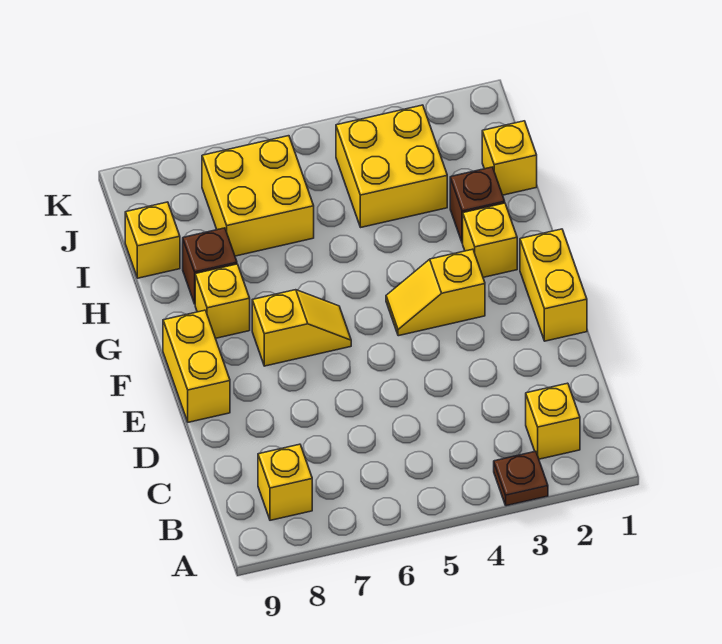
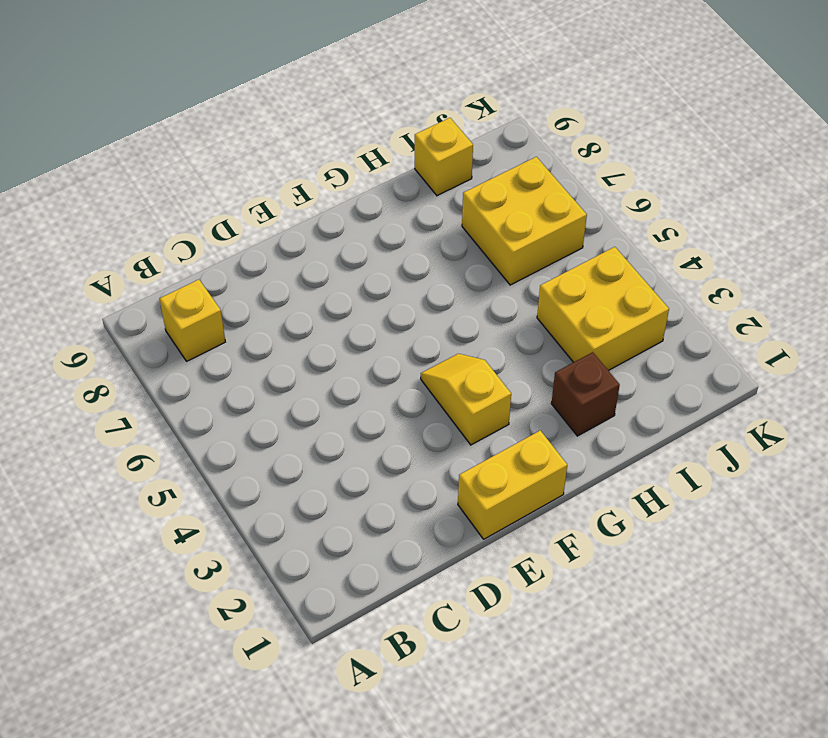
none -> brown 1x1 plate [494,451,548,506]
none -> yellow 1x1 brick [526,383,580,459]
none -> yellow 1x2 brick [163,310,230,422]

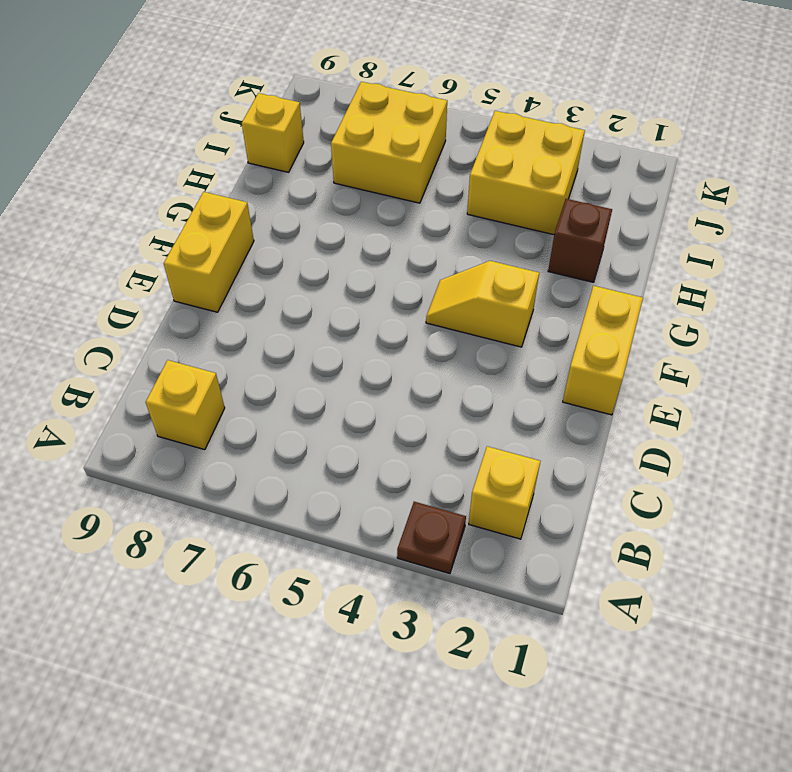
none -> yellow 1x2 slope [252,290,351,366]
none -> yellow 1x1 brick [463,203,517,277]
none -> yellow 1x1 brick [195,264,250,338]

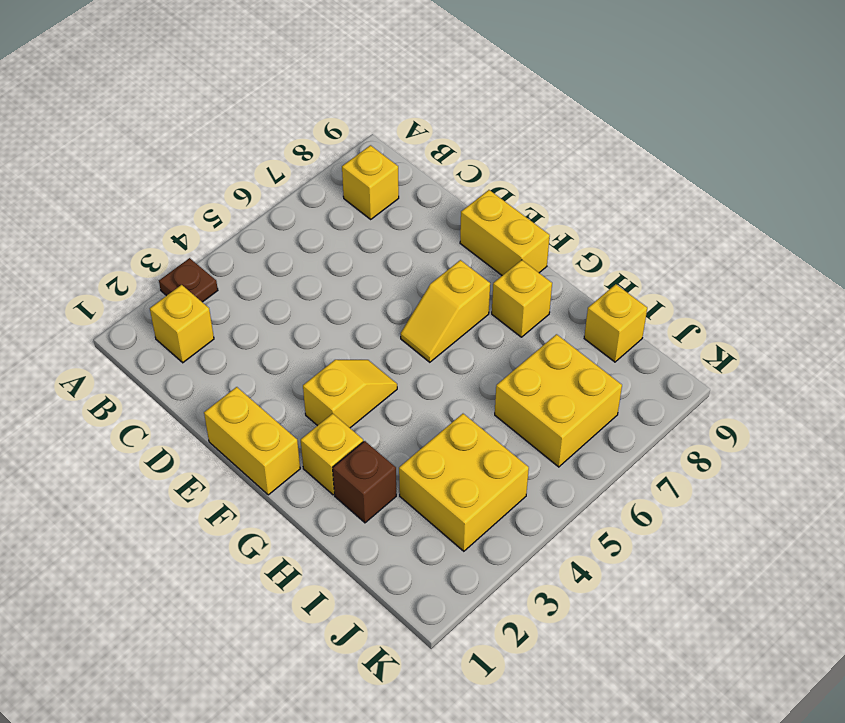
none -> brown 1x1 brick [183,228,237,304]
none -> yellow 1x1 brick [482,121,537,195]

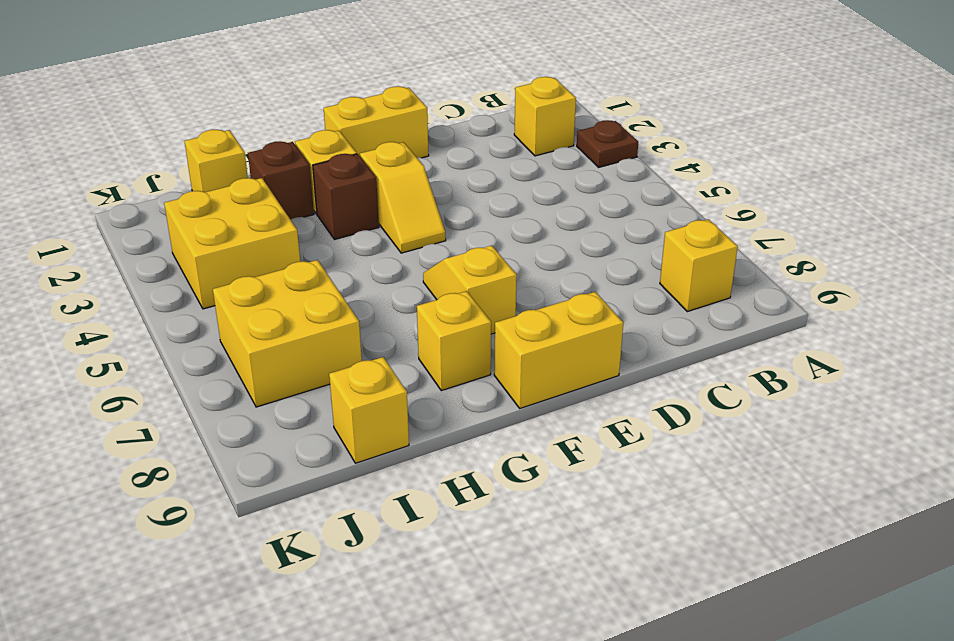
brown 1x1 brick [313,154,379,240] -> brown 1x1 brick moved to [183,228,237,304]

